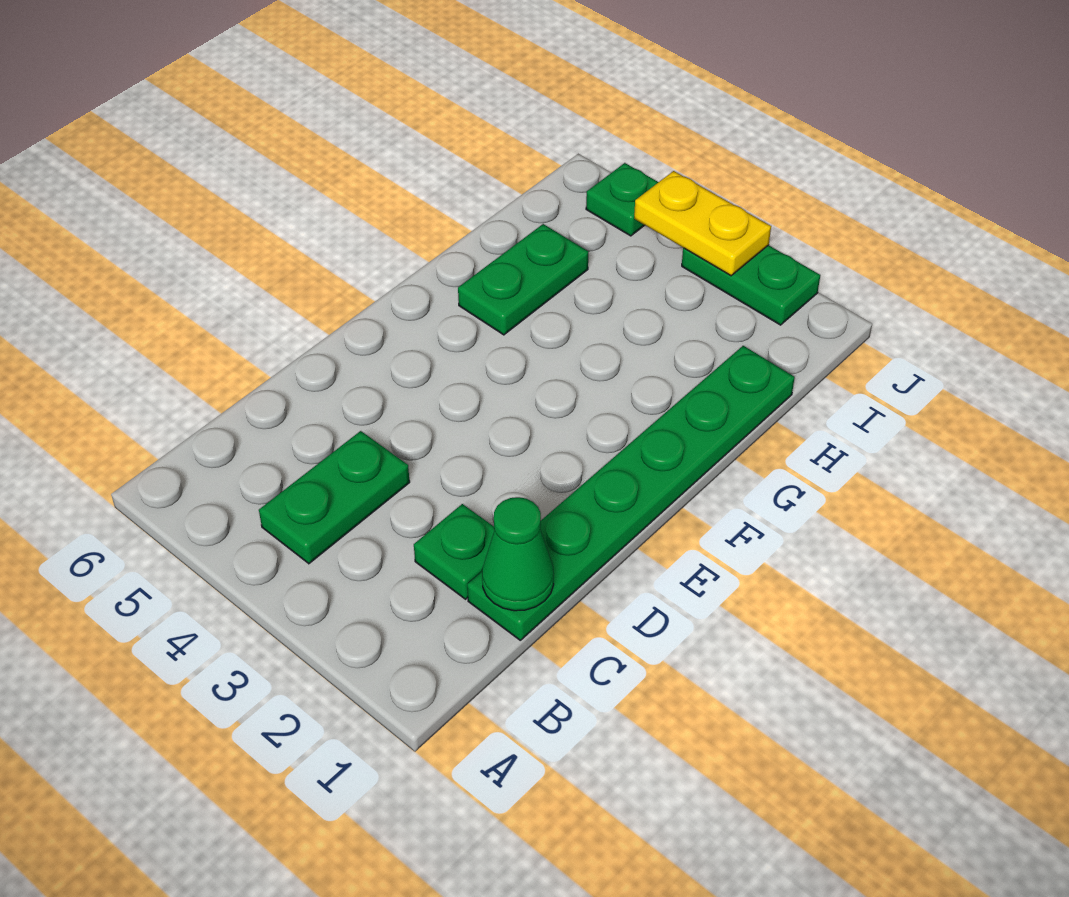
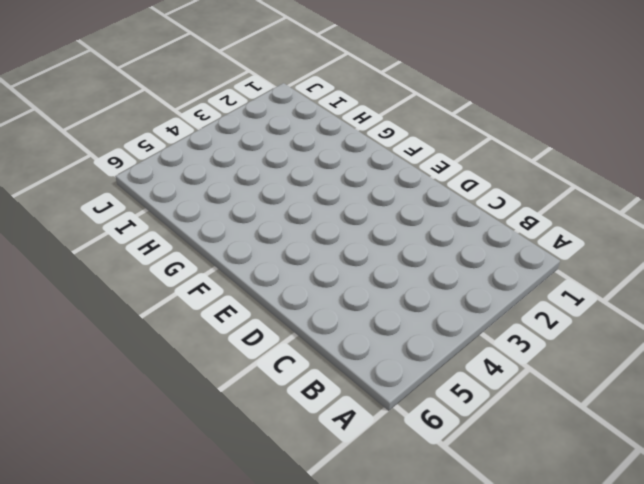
none -> green 1x2 plate [259,431,410,564]
none -> green 1x6 plate [467,346,795,640]

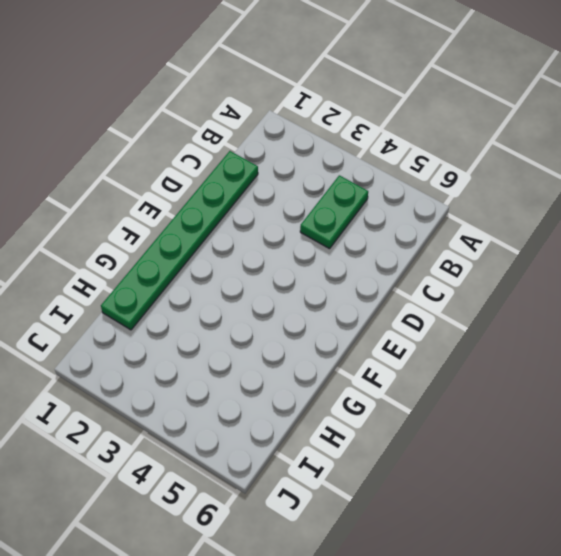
none -> green 1x1 plate [414,504,494,599]
none -> green 1x2 plate [458,224,588,335]

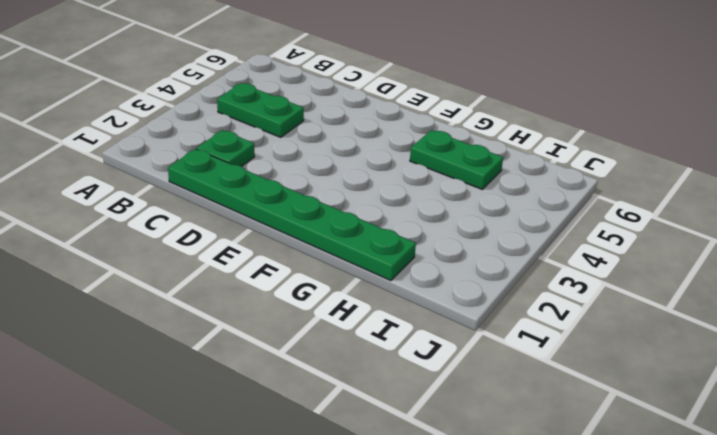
none -> green 1x2 plate [682,245,820,325]
none -> green 1x1 plate [586,163,658,236]

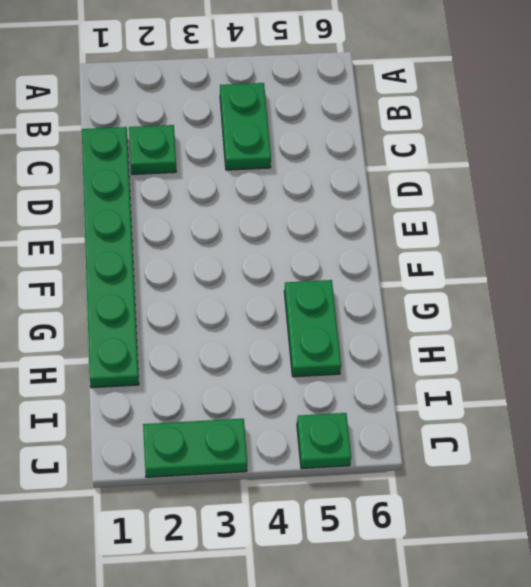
none -> green 1x1 cone [482,497,554,611]
none -> yellow 1x2 plate [634,171,771,276]

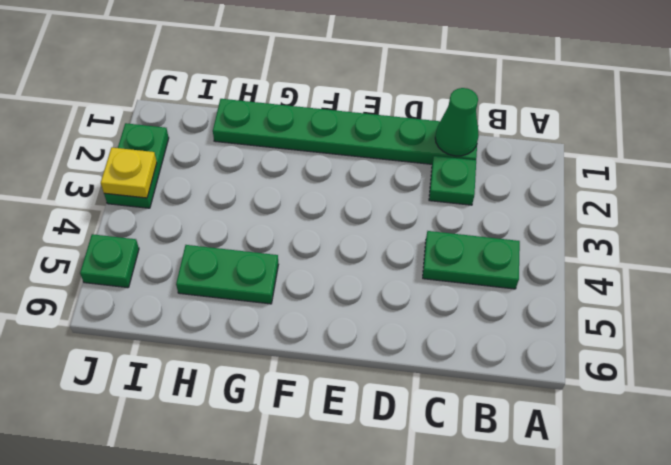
yellow 1x1 plate [101,148,157,198] -> yellow 1x2 plate [634,171,771,276]

